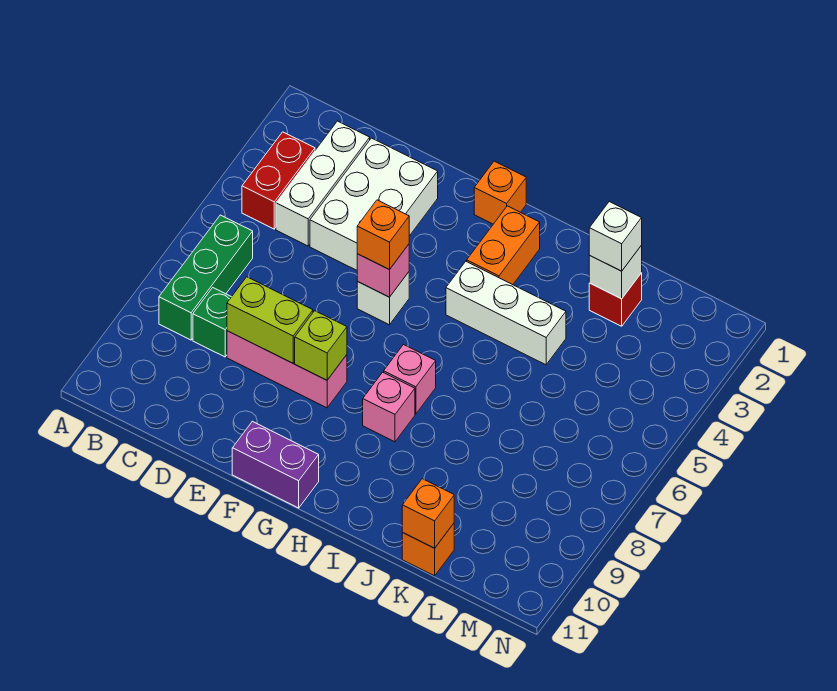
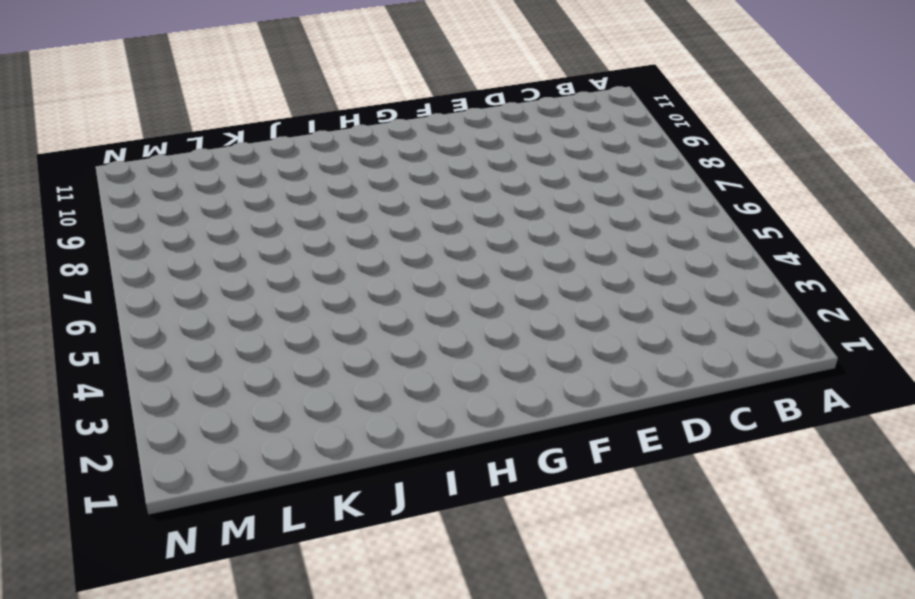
none -> red 1x2 brick [242,132,315,229]
none -> green 1x3 brick [159,215,253,340]
none -> white 1x3 brick [276,121,370,246]

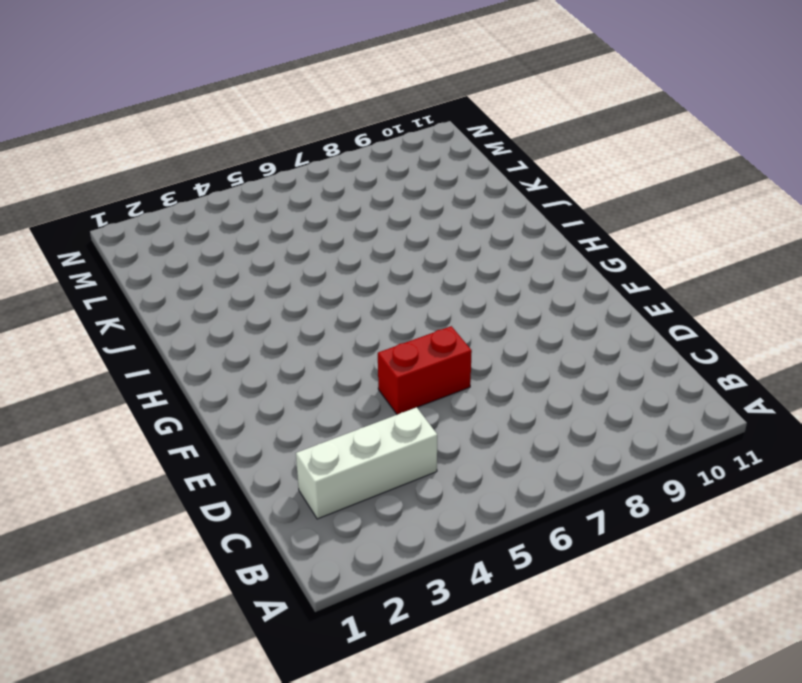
red 1x2 brick [378,326,472,414] -> red 1x2 brick moved to [242,132,315,229]
none -> green 1x3 brick [159,215,253,340]
none -> green 1x1 brick [193,288,231,357]
none -> white 2x3 brick [310,138,438,270]

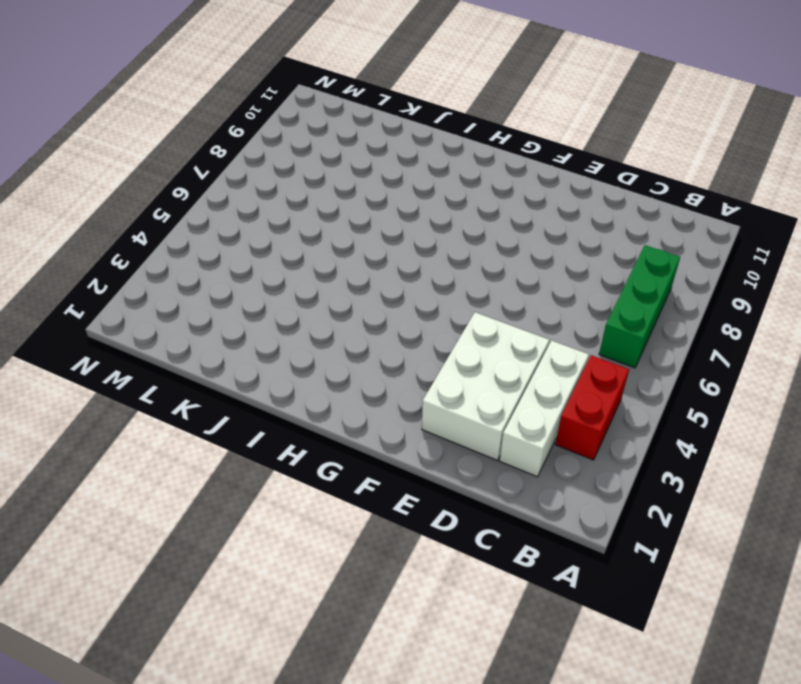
none -> green 1x1 brick [193,288,231,357]
none -> pink 1x3 brick [227,331,347,408]
none -> white 1x1 brick [357,272,409,325]

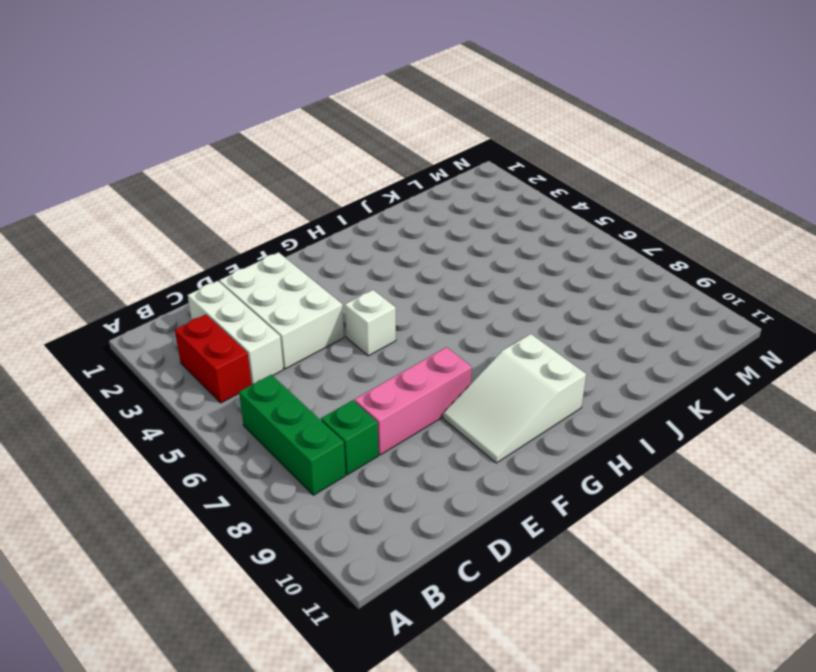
white 2x3 slope [443,334,586,463] -> none
none -> purple 1x2 brick [232,421,319,508]
none -> orange 1x1 brick [474,161,526,224]
none -> orange 1x2 brick [467,206,540,285]

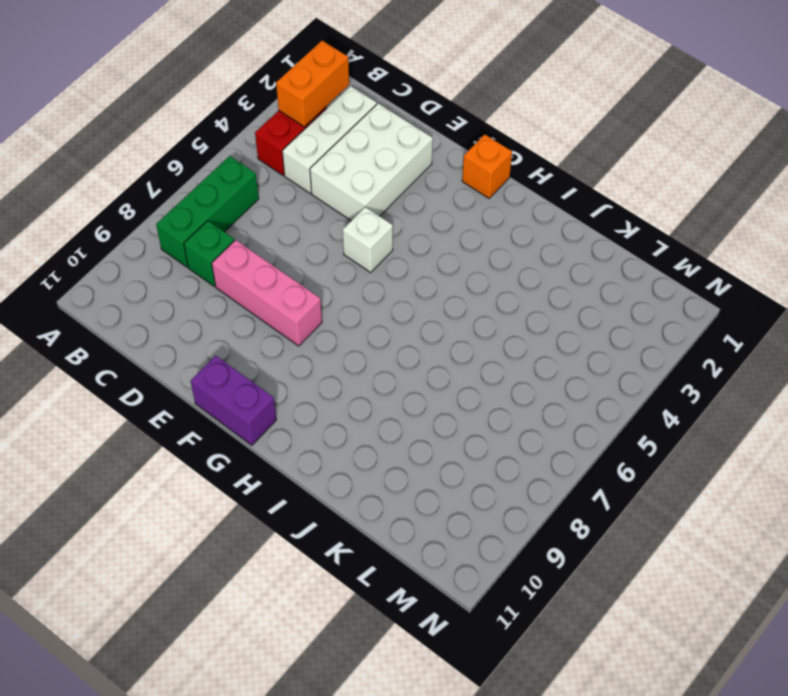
orange 1x2 brick [276,41,349,127] -> orange 1x2 brick moved to [467,206,540,285]
none -> white 1x3 brick [446,261,566,365]
none -> pink 1x1 brick [384,345,436,414]
none -> pink 1x1 brick [363,372,415,442]

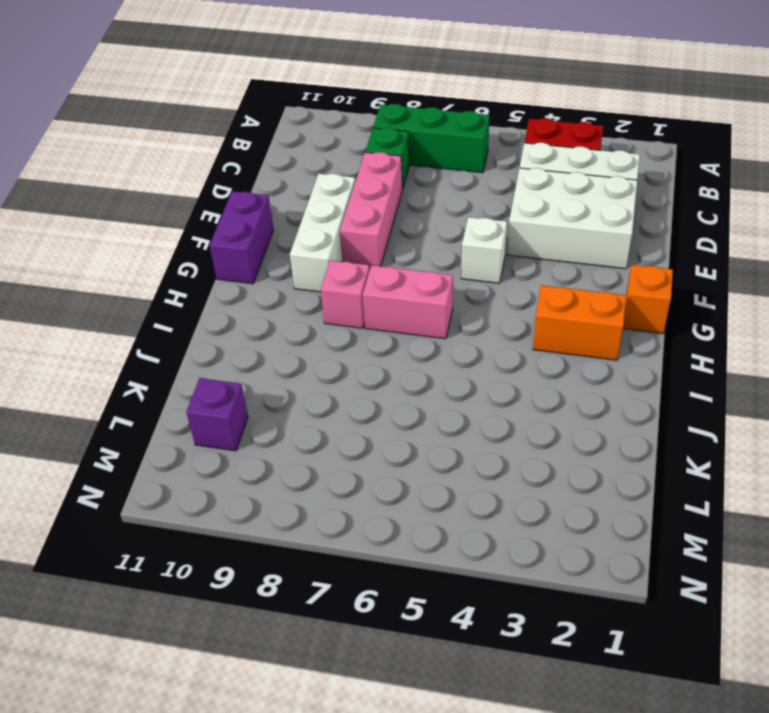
white 1x3 brick [290,174,355,292] -> white 1x3 brick moved to [446,261,566,365]
pink 1x2 brick [363,265,453,339] -> pink 1x1 brick [384,345,436,414]
purple 1x1 brick [186,378,248,451] -> none
none -> red 1x1 brick [589,273,642,326]
none -> orange 1x1 brick [402,523,454,576]
none -> lime 1x2 brick [227,277,313,363]

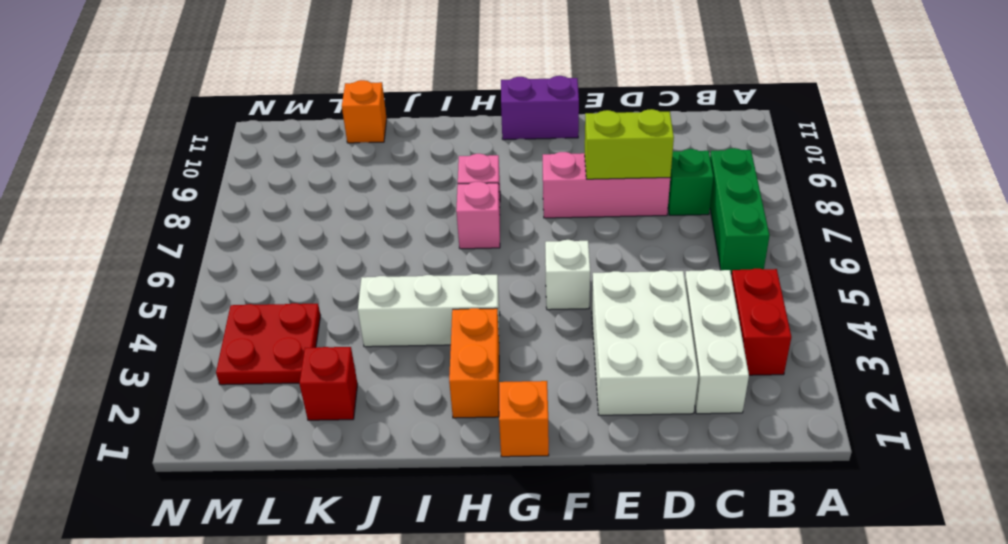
red 2x2 plate [216,303,321,385] -> none
none -> pink 1x1 brick [357,244,409,297]
none -> lime 1x1 brick [295,311,347,380]
none -> white 1x1 brick [589,245,642,299]

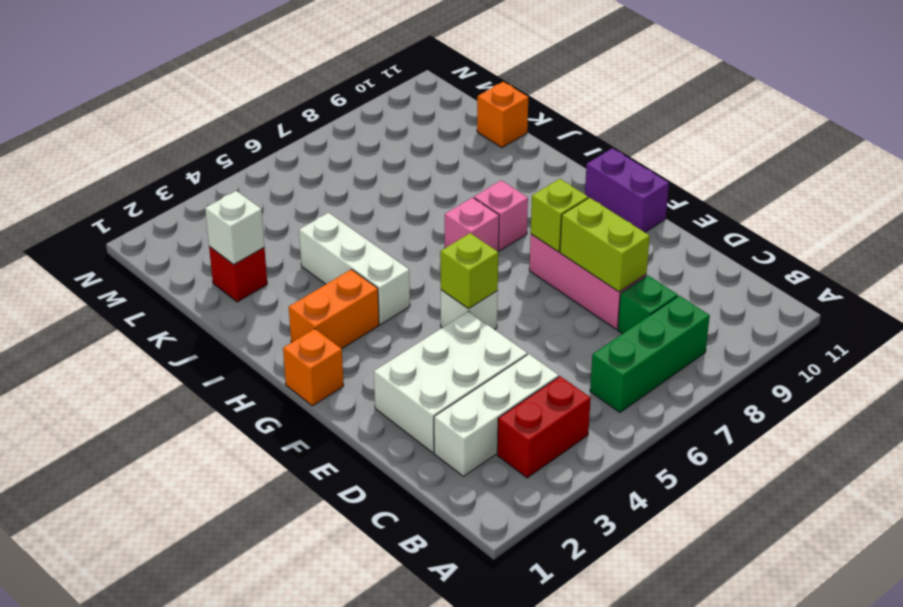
lime 1x1 brick [440,233,498,309] -> pink 1x1 brick [357,244,409,297]
none -> orange 1x1 brick [402,479,454,548]
none -> orange 1x1 brick [357,200,409,270]
none -> white 1x1 brick [589,202,642,271]

